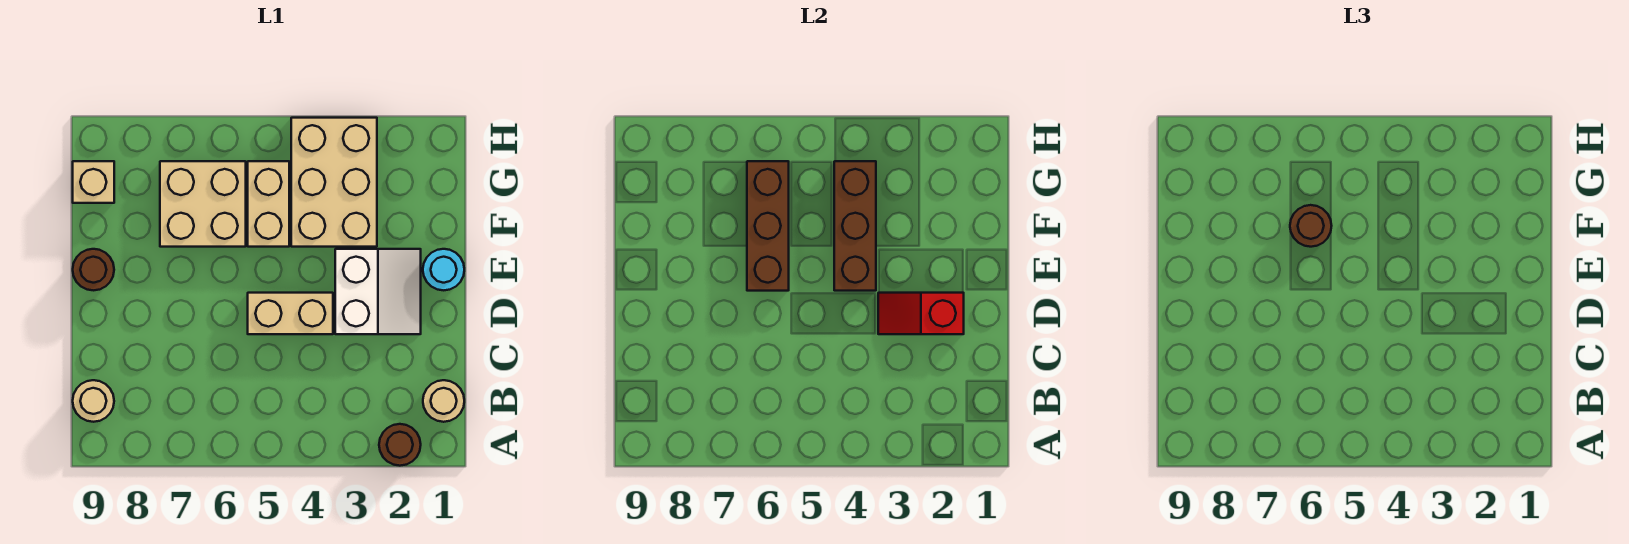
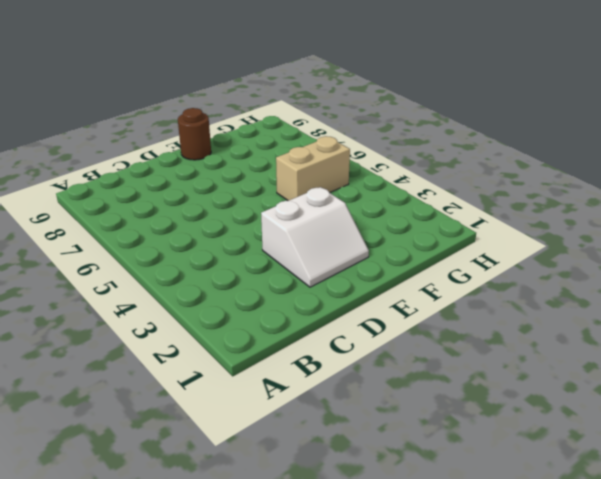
none -> brown 1x1 round brick [379,424,421,466]
none -> tan 1x1 round brick [423,380,464,422]
none -> tan 1x1 round brick [73,380,114,422]

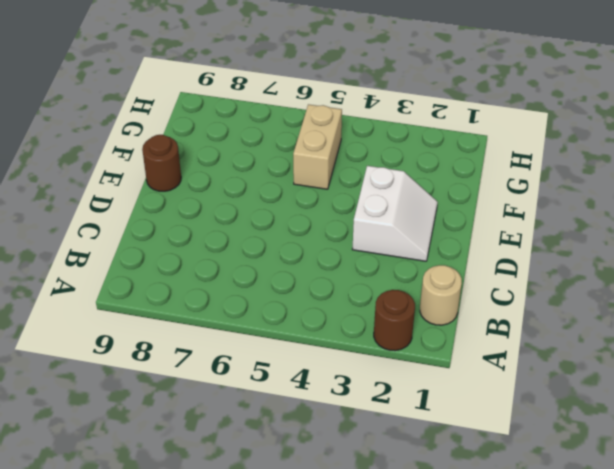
none -> tan 1x1 round brick [73,380,114,422]
none -> tan 1x2 brick [248,293,333,334]
none -> cyan 1x1 round brick [423,249,464,290]

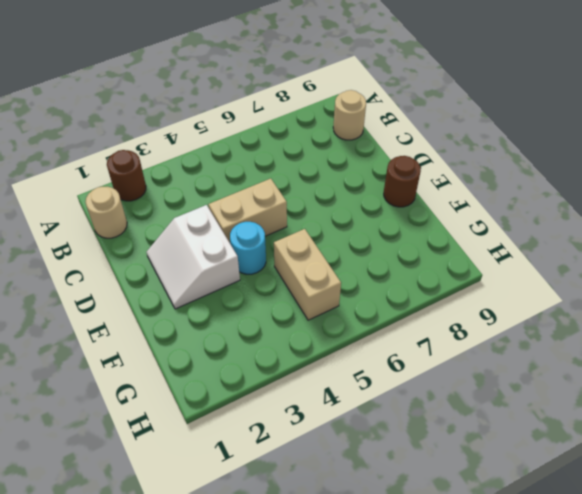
cyan 1x1 round brick [230,222,266,274] -> cyan 1x1 round brick moved to [423,249,464,290]
none -> tan 2x3 brick [291,118,377,247]
none -> tan 2x2 brick [160,161,246,247]
none -> tan 1x1 brick [73,161,114,203]

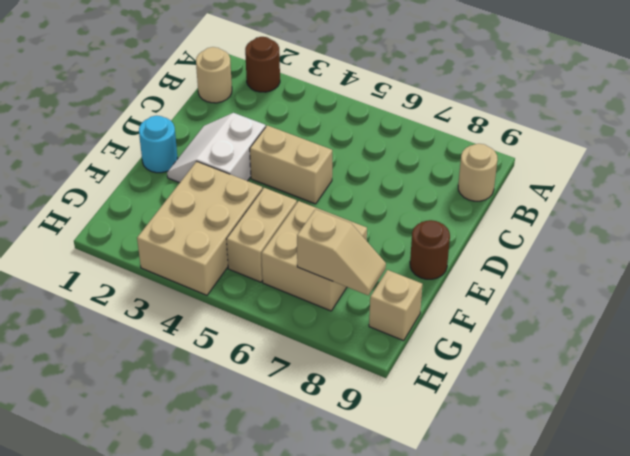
tan 1x2 slope [297,209,386,296] -> none
none -> red 1x2 slope [878,293,964,334]
none -> brown 1x3 brick [834,161,876,291]
none -> brown 1x3 brick [747,161,789,291]

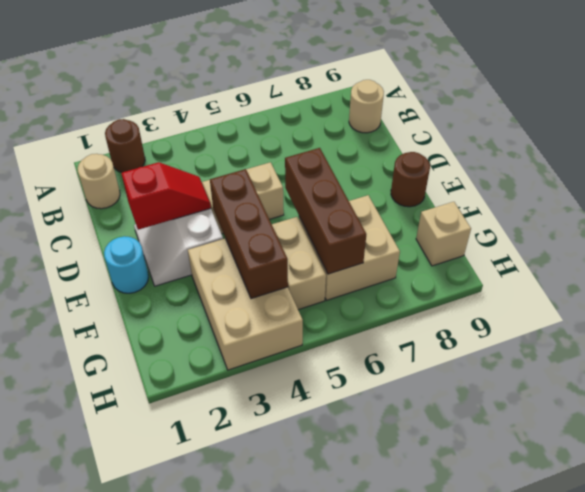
none -> brown 1x1 round brick [1290,205,1332,247]

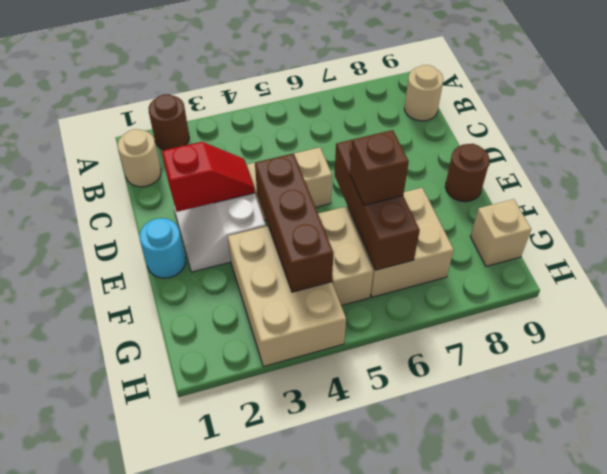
brown 1x1 brick [350,130,409,205] -> brown 1x1 round brick [1290,205,1332,247]

